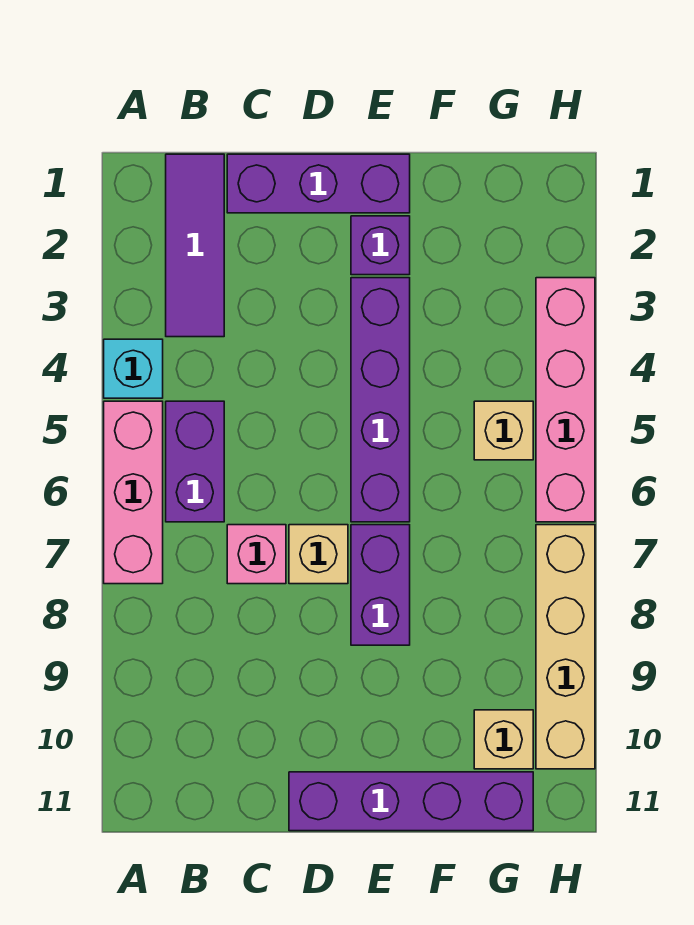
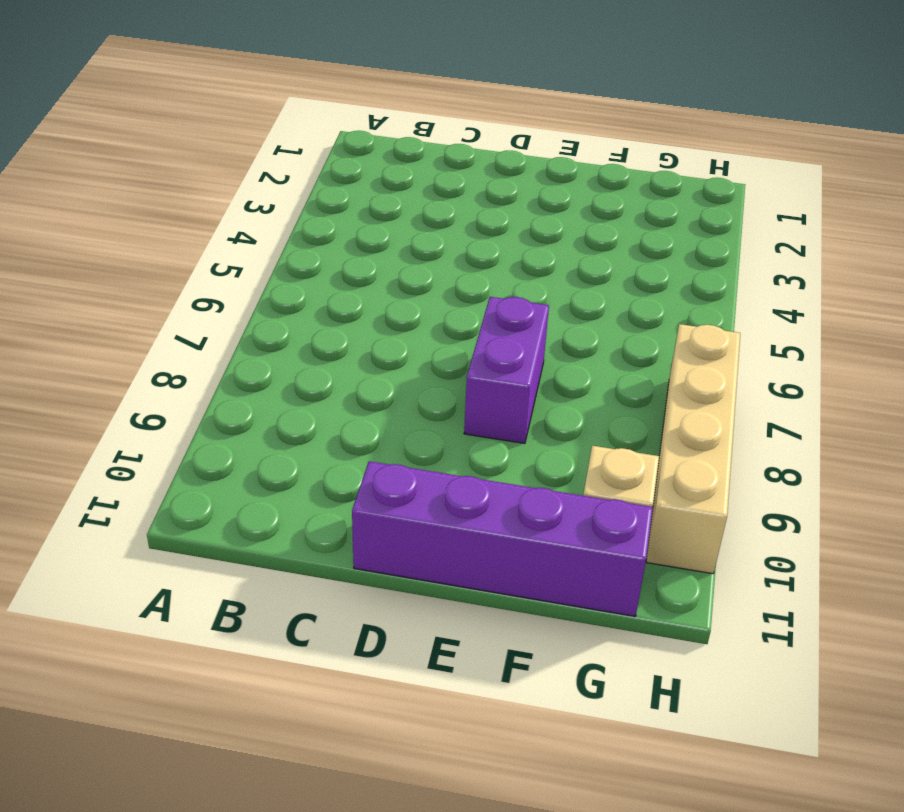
none -> cyan 1x1 brick [104,339,163,398]
none -> pink 1x3 brick [104,401,163,584]
none -> purple 1x3 tile [166,154,224,337]

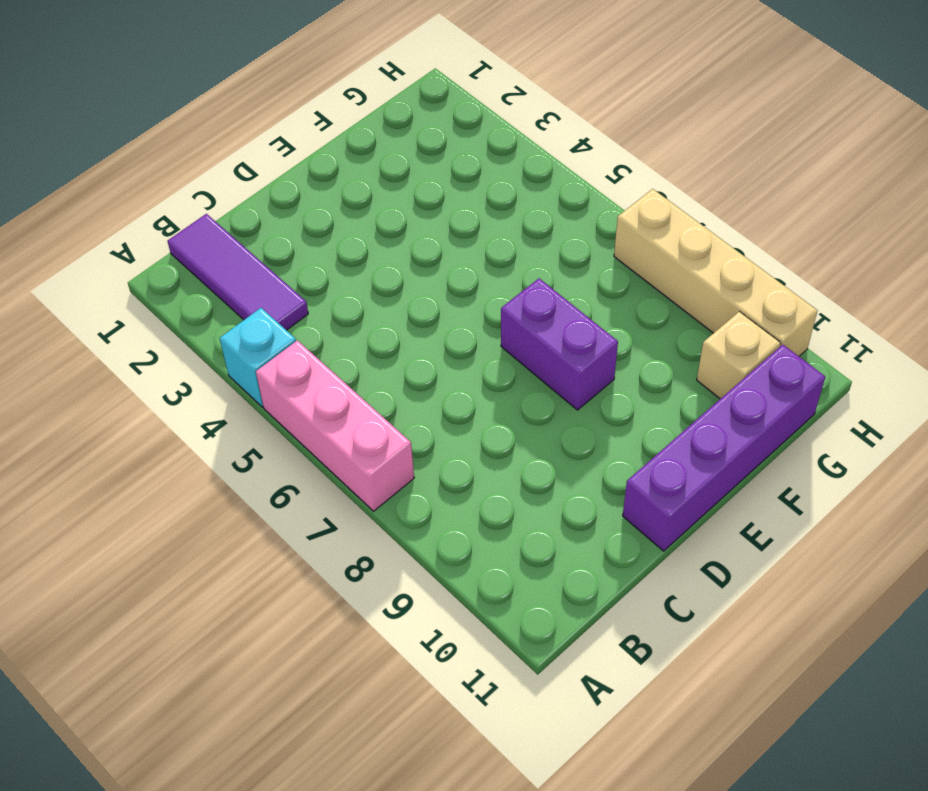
none -> purple 1x2 brick [166,401,224,522]
none -> purple 1x3 brick [227,154,410,213]
none -> pink 1x1 brick [227,525,286,584]

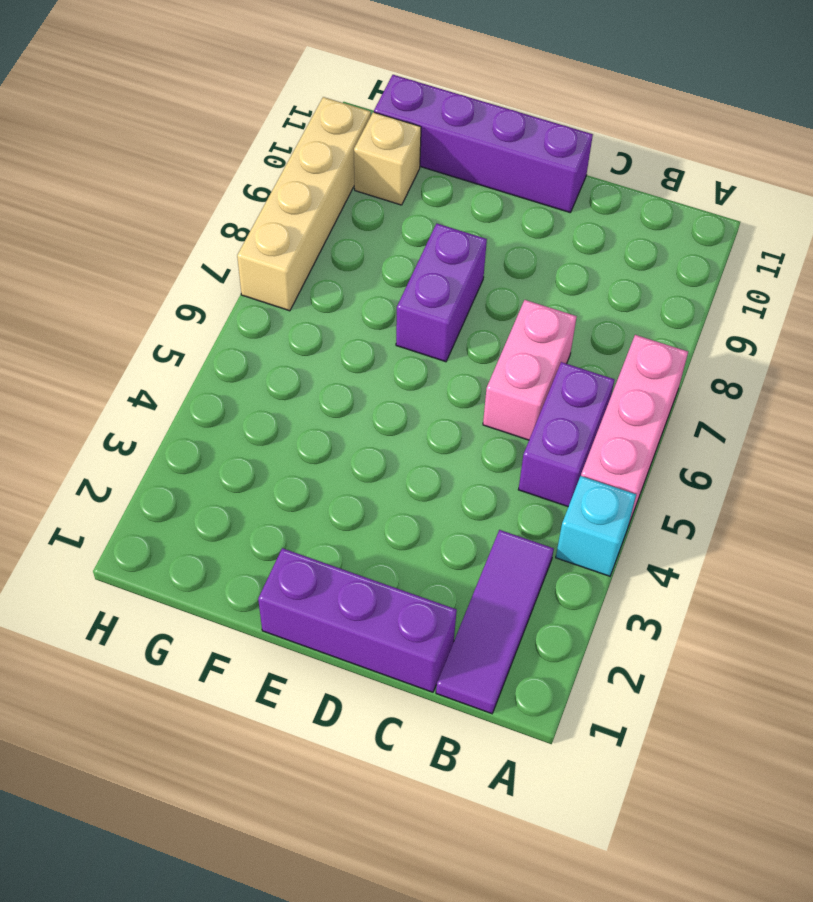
pink 1x2 brick [483,300,577,440] -> pink 1x1 brick [227,525,286,584]
none -> tan 1x1 brick [289,525,348,584]
none -> purple 1x1 brick [351,216,410,275]
none -> purple 1x4 brick [351,278,410,522]

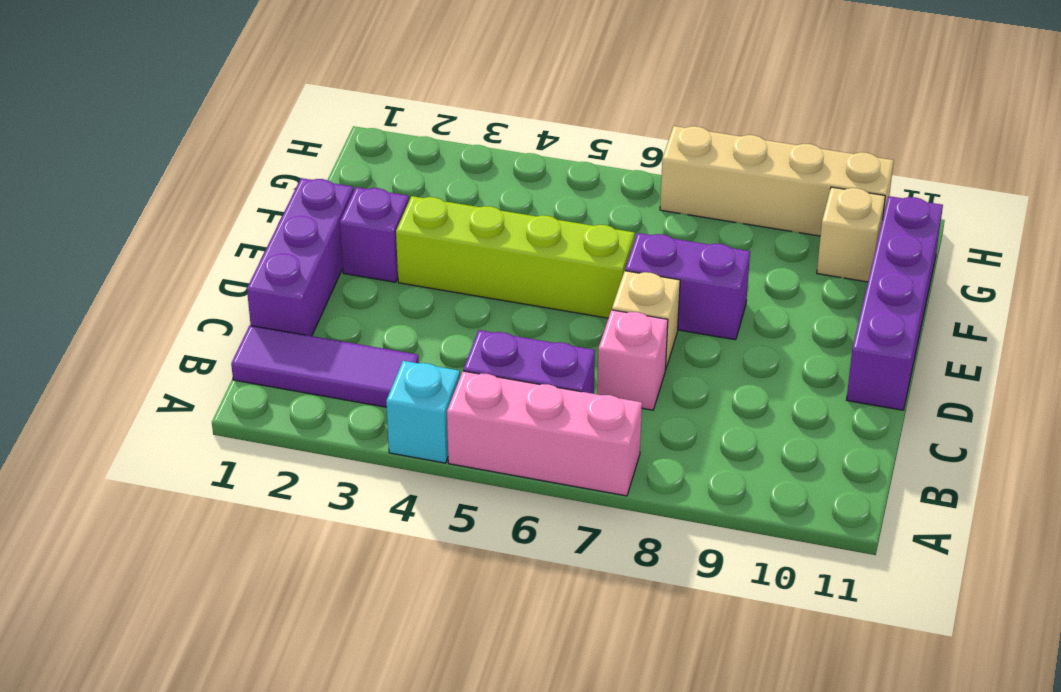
lime 1x4 brick [396,196,635,318] -> purple 1x4 brick [351,278,410,522]
none -> tan 1x1 brick [474,401,533,460]
none -> pink 1x4 brick [536,278,595,522]

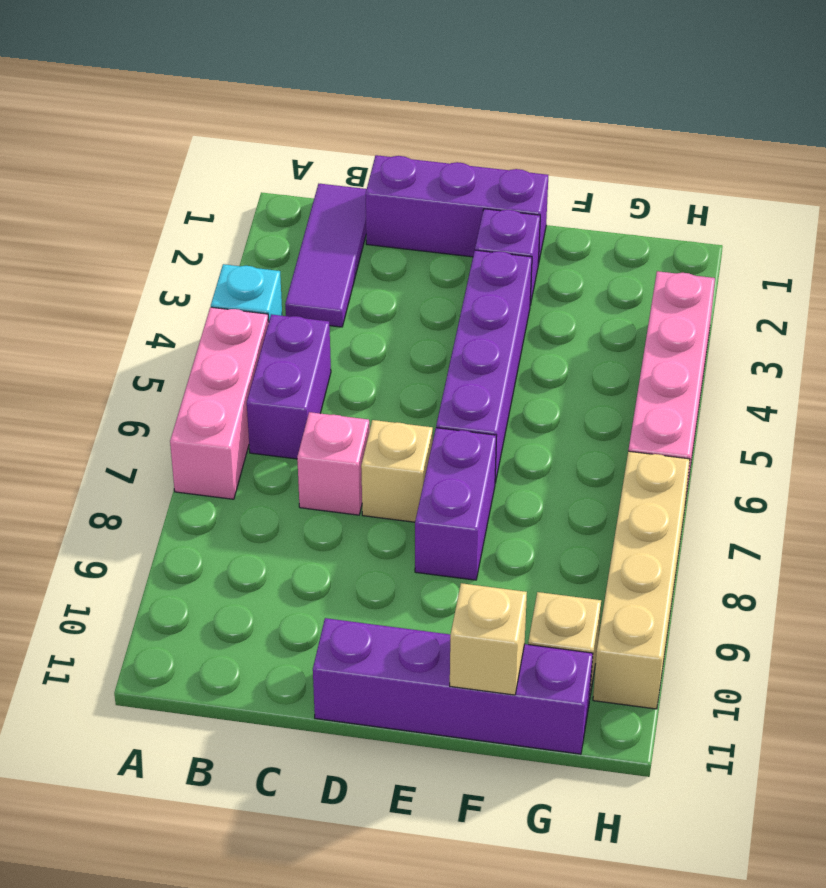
tan 1x1 brick [450,583,527,695] -> tan 1x1 brick moved to [474,401,533,460]

